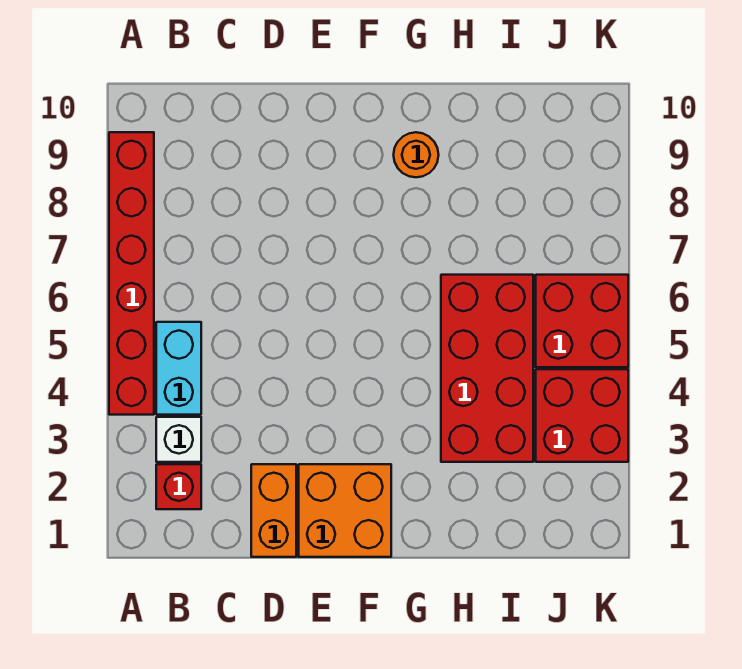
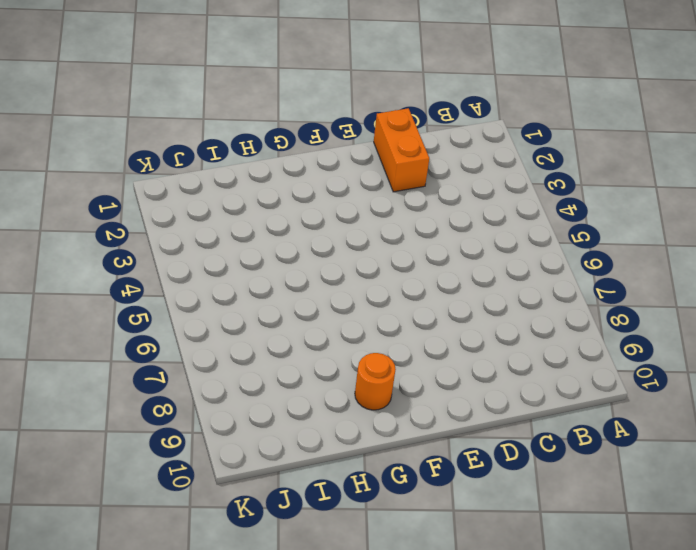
none -> red 1x6 brick [109,132,154,415]
none -> red 1x1 brick [156,464,201,509]

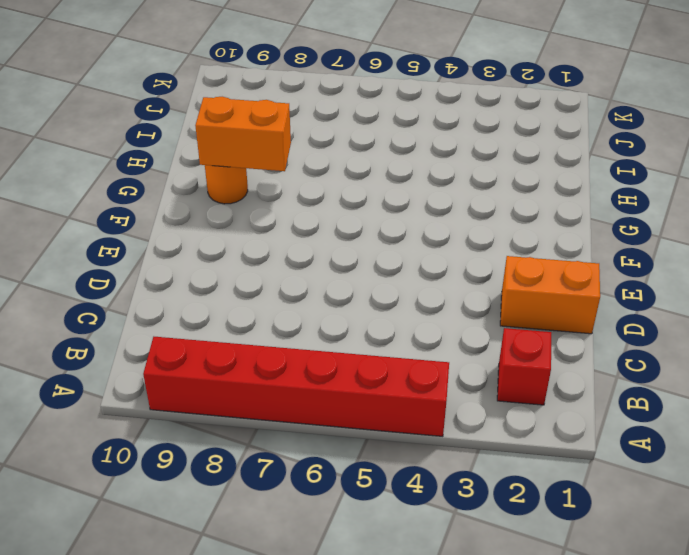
orange 1x2 brick [195,97,291,171] -> none
none -> white 1x1 brick [156,417,201,462]
none -> cyan 1x2 brick [156,322,201,415]

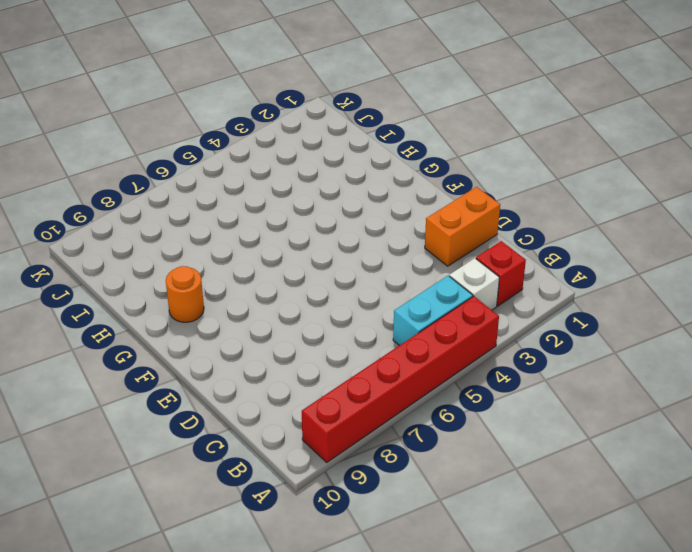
none -> orange 2x2 brick [299,464,391,557]
none -> red 2x4 brick [441,275,533,462]

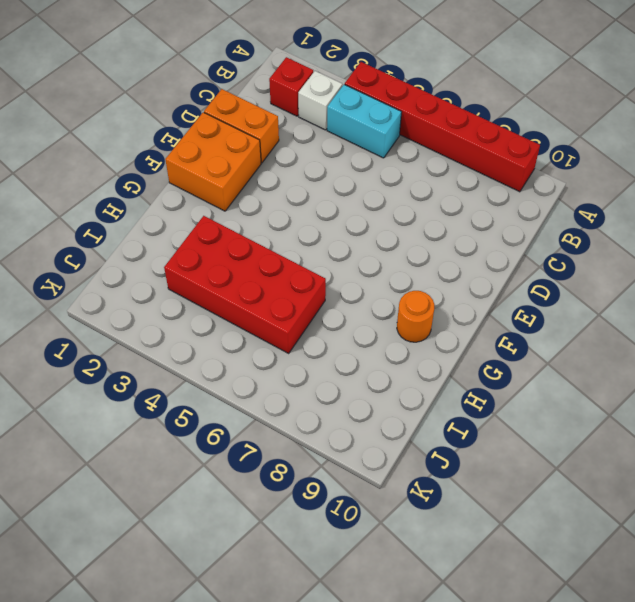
none -> red 2x2 brick [536,369,628,462]
none -> red 2x2 brick [536,275,628,367]

